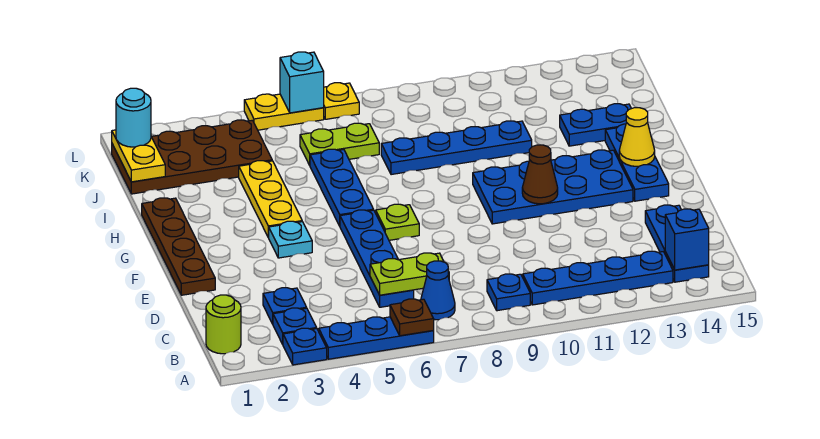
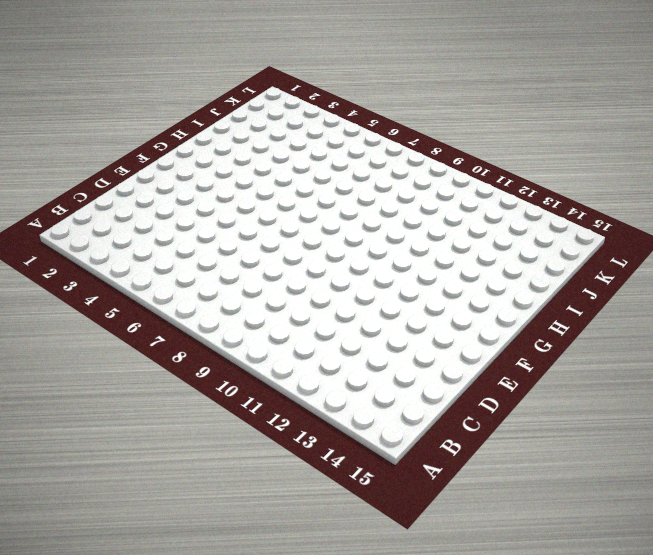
none -> blue 1x1 plate [283,328,327,365]
none -> blue 1x3 plate [319,317,434,359]
none -> lime 1x1 round brick [206,295,241,354]
none -> blue 1x1 plate [273,308,317,344]

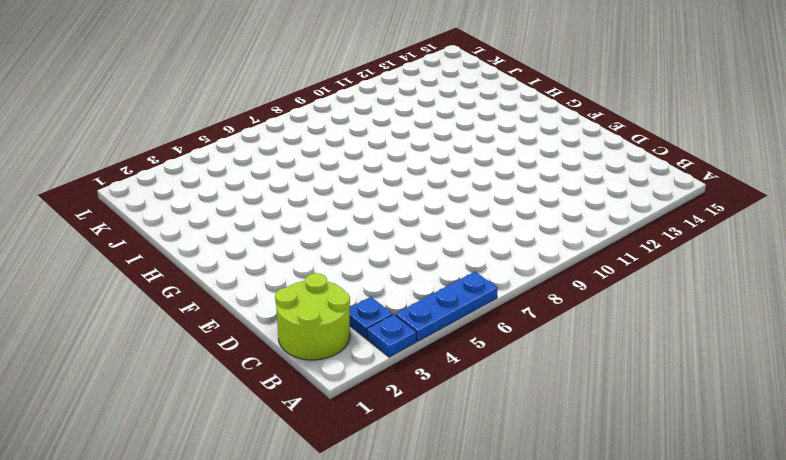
lime 2x2 round brick [275,273,350,360] -> lime 1x1 round brick [206,295,241,354]
none -> blue 1x1 cone [421,261,455,320]
none -> blue 1x1 plate [487,274,530,311]
none -> blue 1x4 plate [523,251,673,305]
none -> blue 1x3 plate [645,205,709,282]

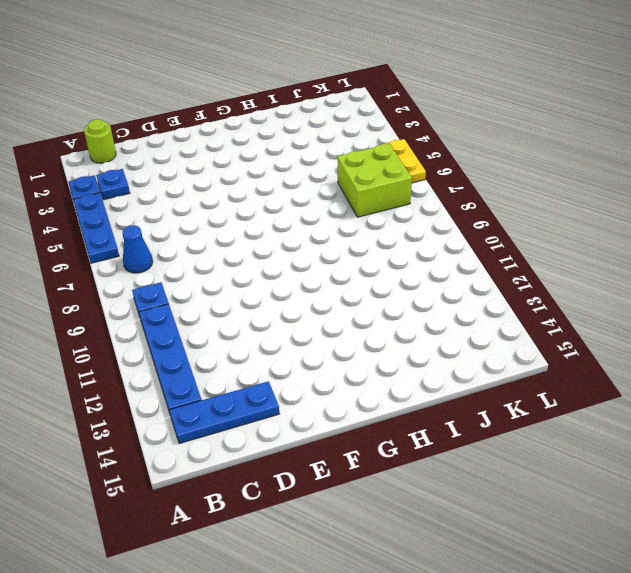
lime 2x2 brick [337,144,412,217] -> lime 1x2 plate [300,123,379,165]
none -> blue 1x1 plate [263,287,307,324]
none -> blue 1x4 plate [340,210,414,307]
none -> brown 1x4 plate [142,198,215,295]
none -> cyan 1x1 plate [268,221,312,258]

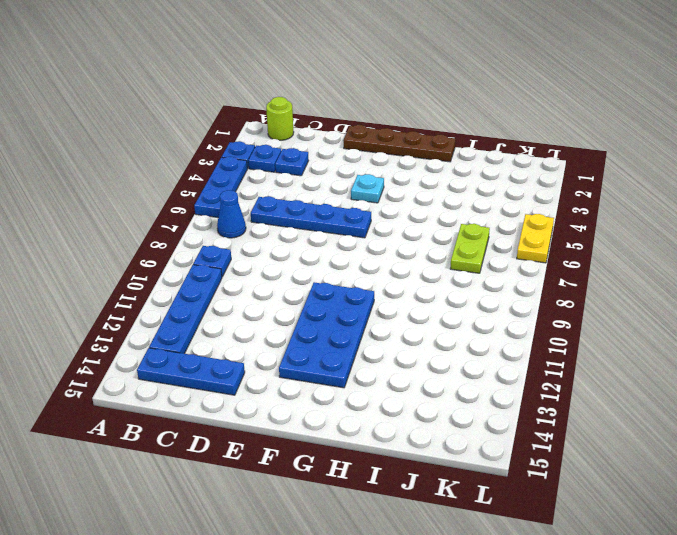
none -> lime 1x1 plate [376,204,419,240]
none -> blue 1x3 plate [605,124,669,201]
none -> yellow 1x3 plate [239,161,302,237]
none -> blue 1x3 plate [310,149,374,226]

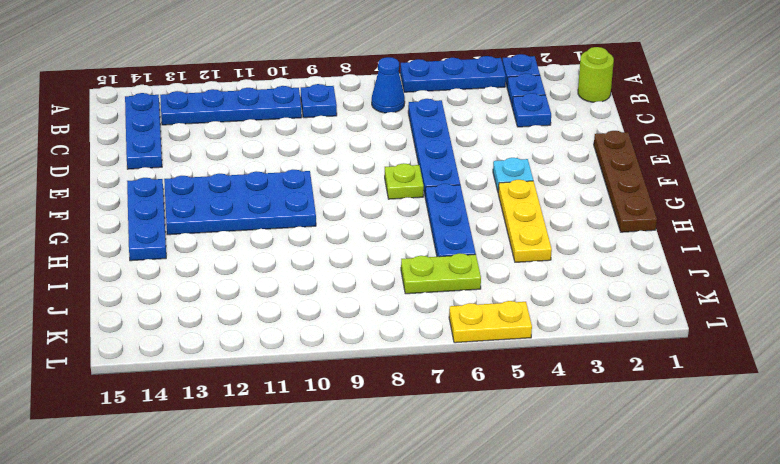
none -> blue 1x4 plate [381,121,532,175]
none -> blue 1x2 plate [560,104,631,146]
none -> brown 2x4 plate [112,120,272,194]
none -> yellow 1x1 plate [324,83,359,119]

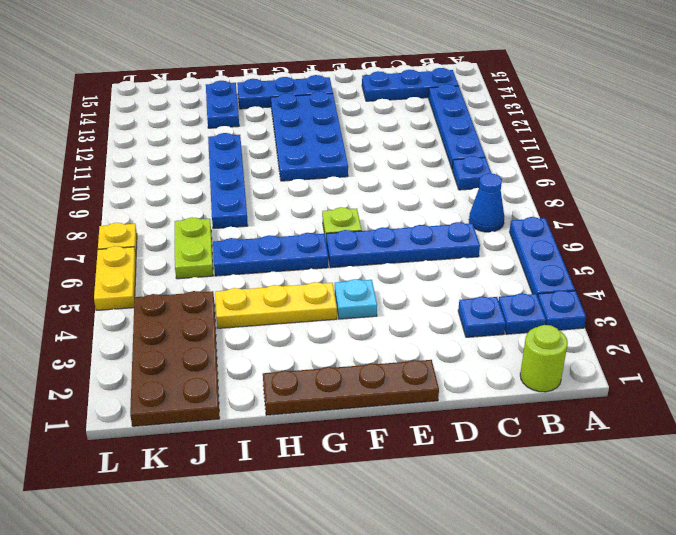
none -> brown 1x1 plate [390,299,434,336]
none -> blue 1x1 brick [665,209,709,270]
none -> lime 1x2 plate [370,253,449,295]
none -> brown 1x1 cone [522,145,558,204]

